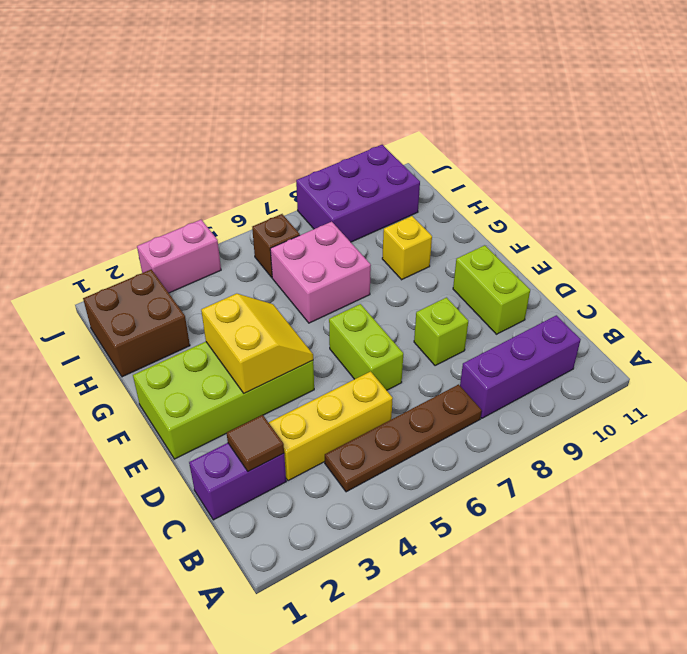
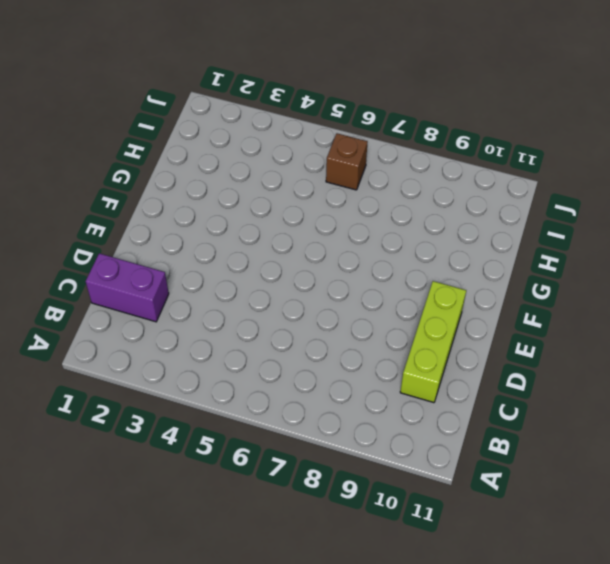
lime 1x3 brick [400,281,466,403] -> lime 1x2 brick [453,245,530,334]
none -> brown 1x4 plate [325,384,482,492]
none -> purple 1x3 brick [460,315,581,418]
none -> yellow 1x3 brick [268,371,393,481]

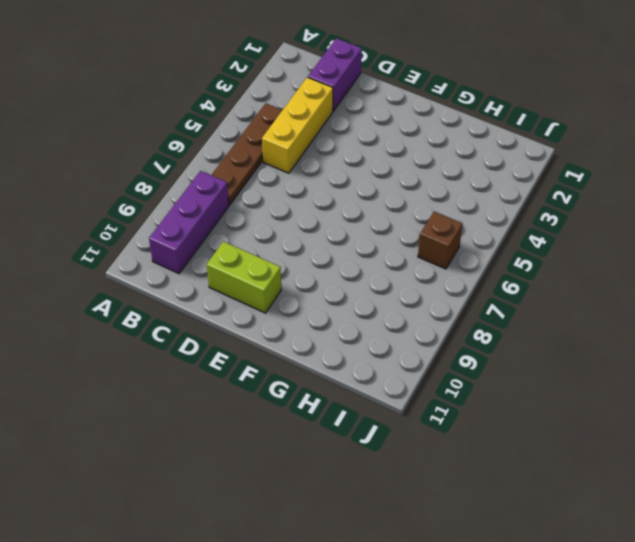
none -> lime 1x2 brick [329,304,403,390]
none -> lime 1x1 brick [414,298,468,366]
none -> lime 2x4 brick [133,342,314,459]

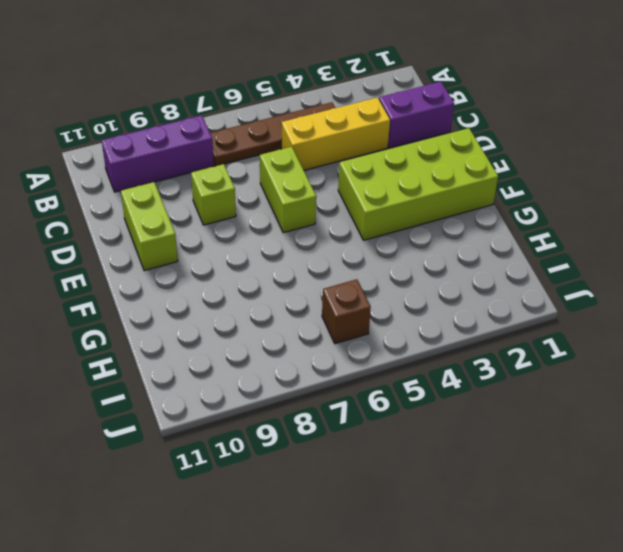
none -> pink 2x2 brick [270,222,371,323]
none -> yellow 1x1 brick [382,216,432,280]
none -> brown 2x2 brick [83,269,190,377]

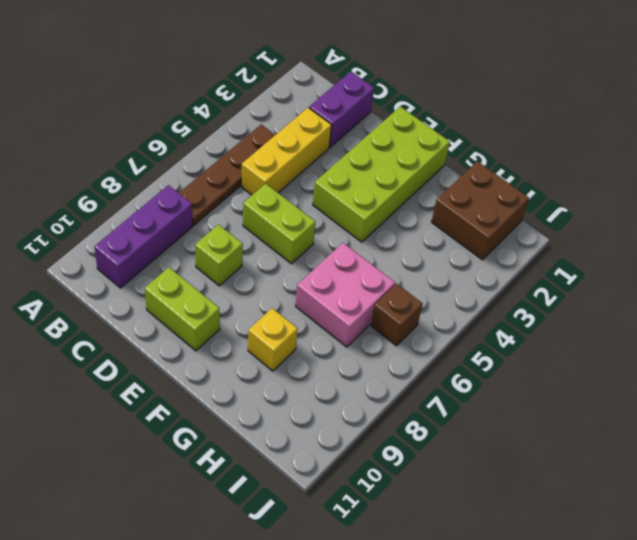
none -> purple 2x3 brick [296,145,420,242]
none -> pink 1x2 brick [137,220,221,293]
none -> brown 1x1 tile [227,415,284,472]

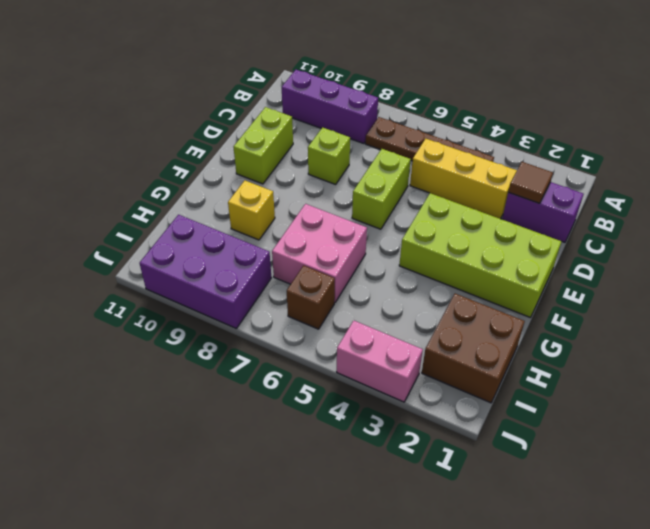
none -> yellow 2x2 slope [201,294,313,393]

